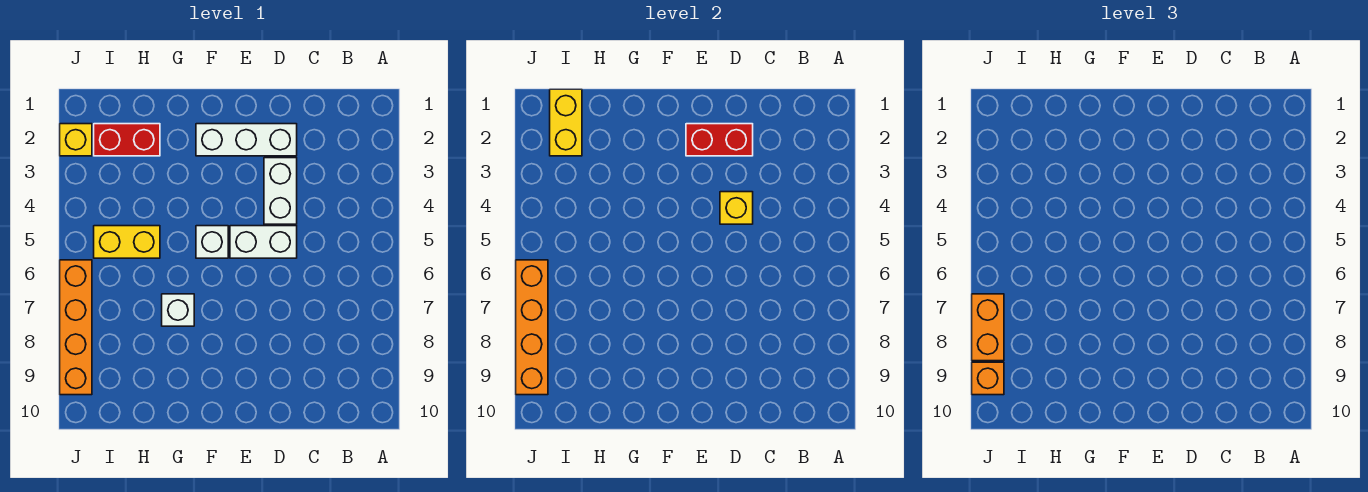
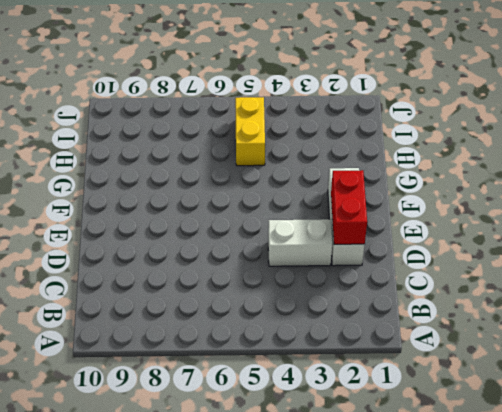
none -> white 1x2 brick [230,226,297,258]
none -> white 1x1 brick [196,226,228,258]
none -> white 1x1 brick [162,294,194,326]

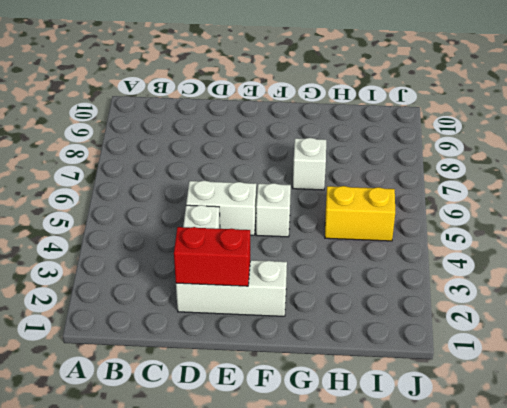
none -> red 1x2 brick [94,124,160,156]
none -> yellow 1x1 brick [60,124,92,156]
none -> orange 1x4 brick [60,260,92,395]

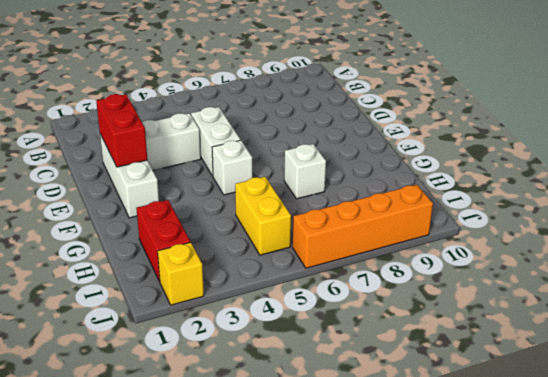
none -> yellow 1x1 brick [720,192,753,224]
none -> yellow 1x2 brick [550,89,582,156]
none -> orange 1x4 brick [516,260,548,395]

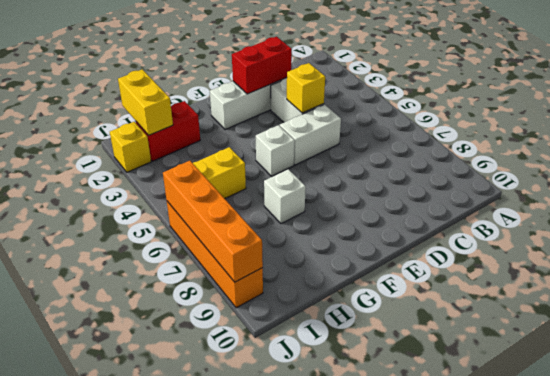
none -> orange 1x2 brick [972,294,1004,361]
none -> orange 1x1 brick [972,362,1004,395]

